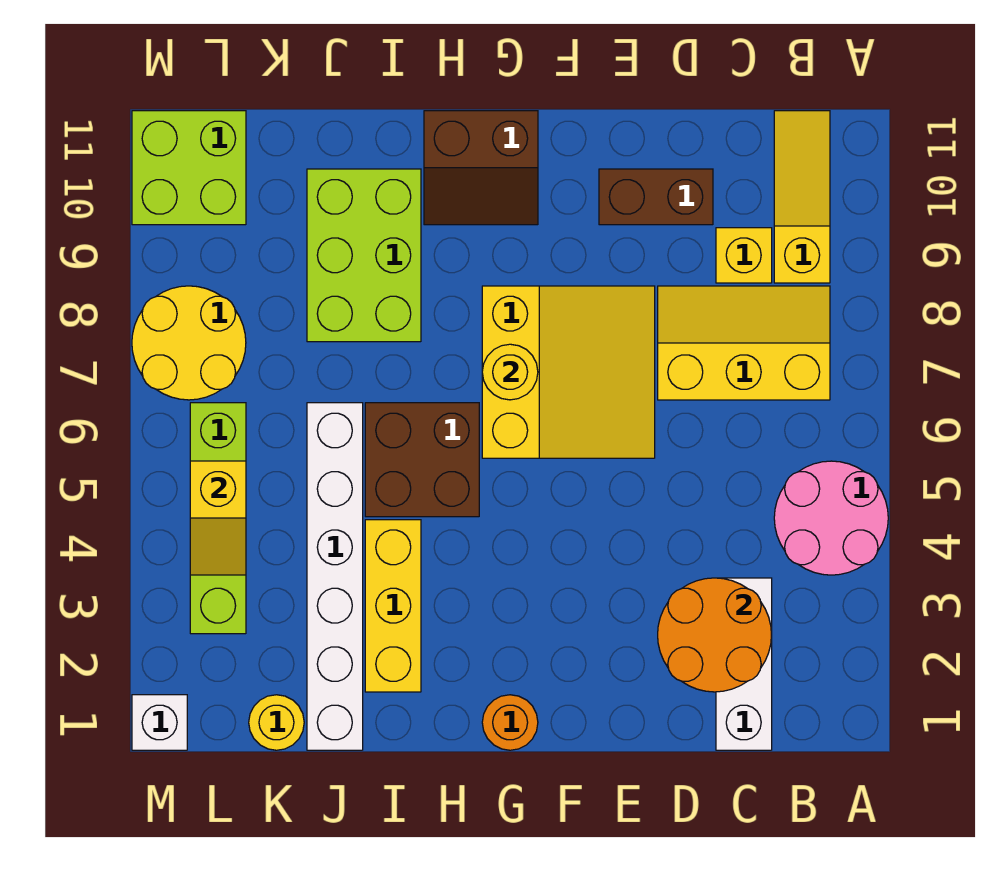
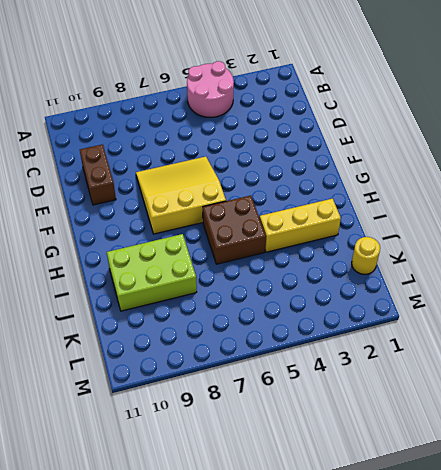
none -> yellow 2x3 slope [658,286,830,400]
none -> yellow 1x3 slope [774,111,830,283]
none -> white 1x3 brick [716,578,772,750]

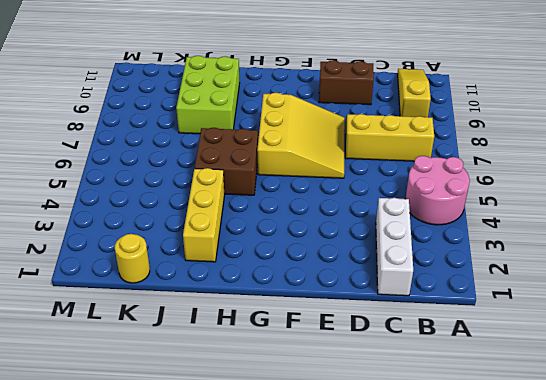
none -> yellow 1x1 brick [716,228,772,283]
none -> orange 1x1 round brick [482,695,538,750]
none -> brown 2x2 slope [424,111,538,225]

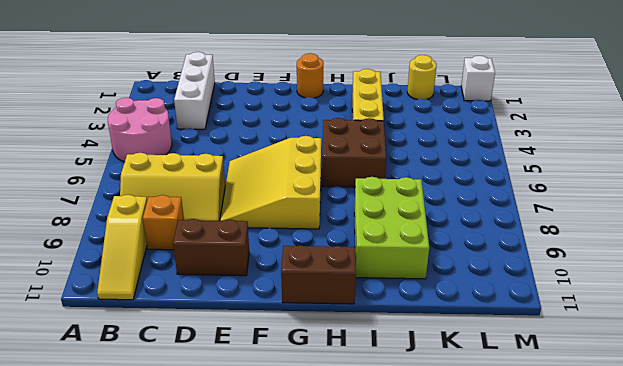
orange 1x1 brick [143,195,184,250] -> yellow 1x1 brick [716,228,772,283]
none -> white 1x6 brick [307,403,363,750]
none -> lime 1x4 brick [190,403,246,634]
none -> yellow 2x2 round brick [132,286,246,400]

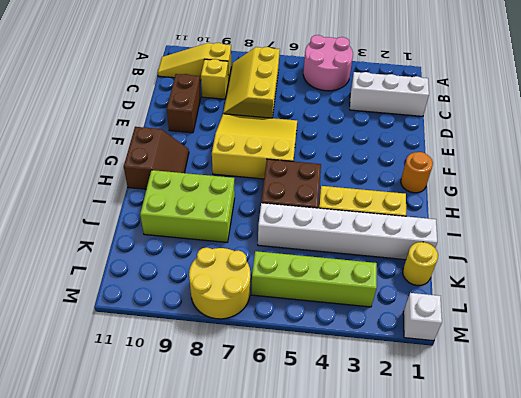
none -> lime 2x2 brick [132,111,246,225]
none -> orange 2x2 round brick [658,578,772,692]
none -> yellow 1x1 round brick [482,344,538,400]

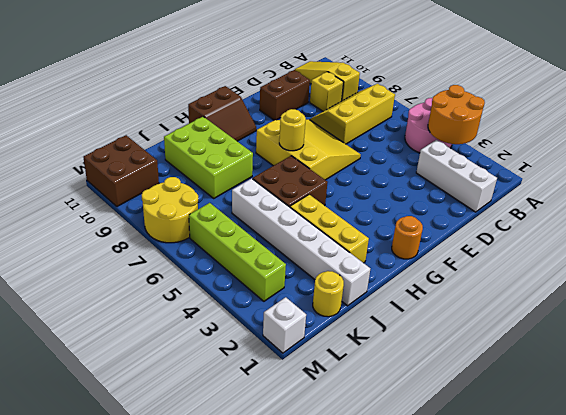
orange 2x2 round brick [428,85,485,144] -> orange 2x2 round brick moved to [658,578,772,692]
brown 2x2 brick [83,135,159,207] -> lime 2x2 brick [132,111,246,225]
none -> yellow 1x2 slope [190,461,246,575]

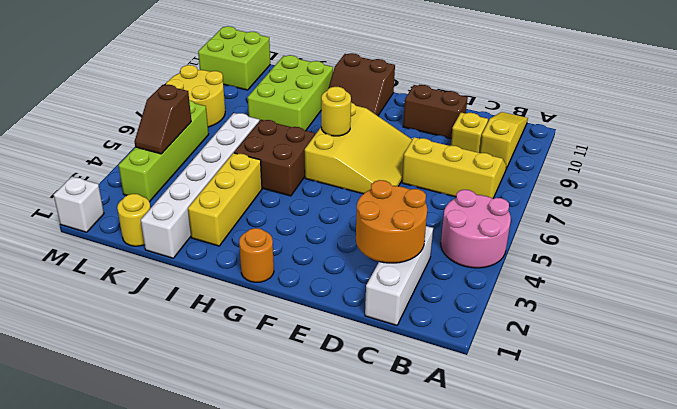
brown 1x2 slope [135,85,191,154] -> yellow 1x2 slope [190,461,246,575]

